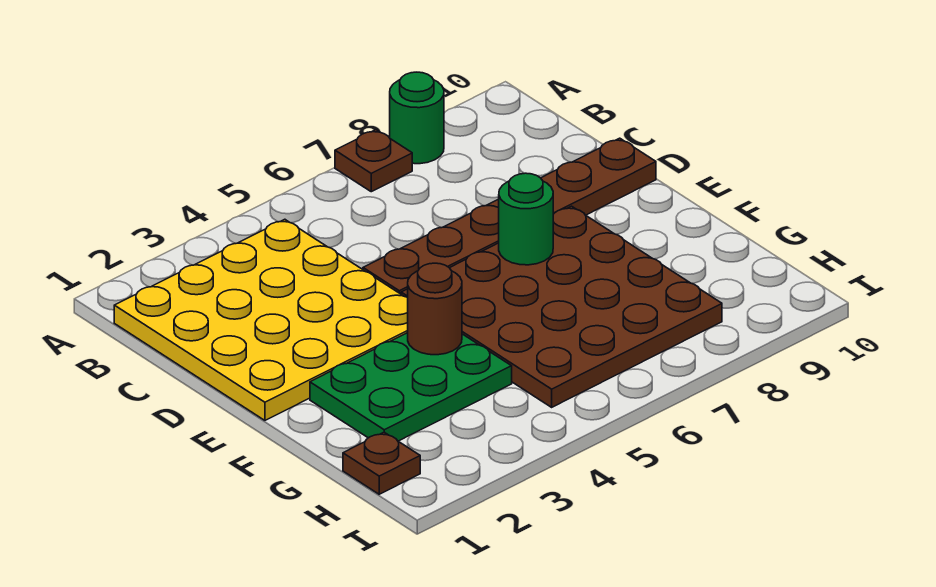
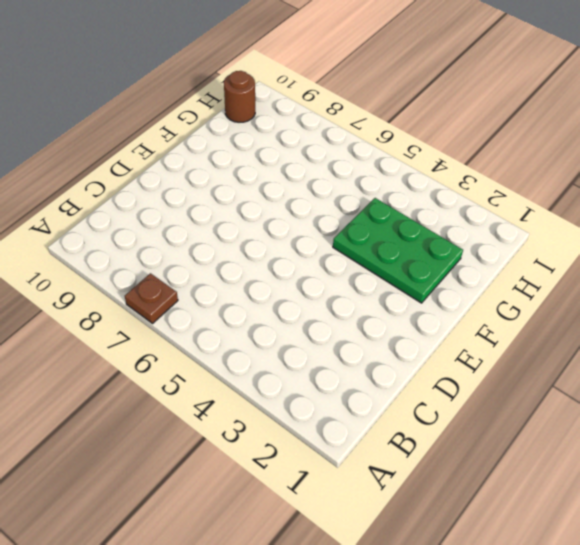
brown 1x1 round brick [224,71,255,122] -> brown 1x1 round brick moved to [408,263,462,355]
none -> green 1x1 round brick [390,72,444,164]
none -> yellow 4x4 plate [114,219,408,420]

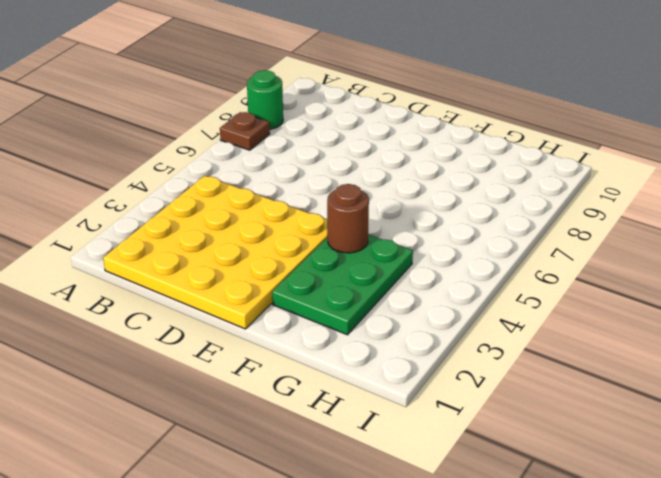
none -> brown 1x6 plate [363,138,656,294]
none -> brown 4x4 plate [401,206,722,407]

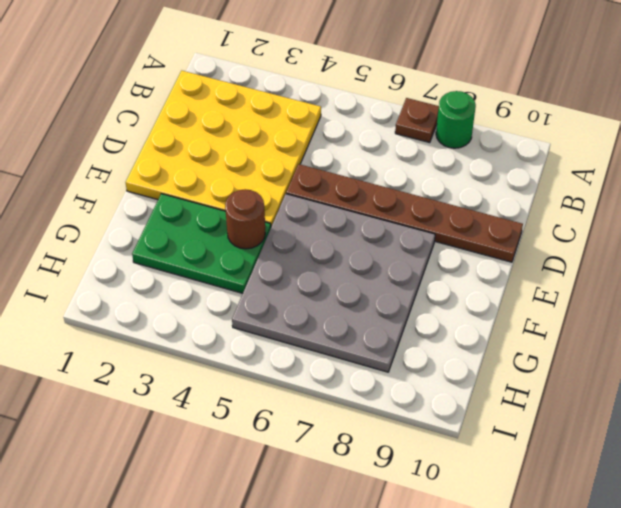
grey 4x4 plate [232,194,435,372] -> brown 4x4 plate [401,206,722,407]
none -> brown 1x1 plate [343,432,420,494]
none -> green 1x1 round brick [499,173,553,265]

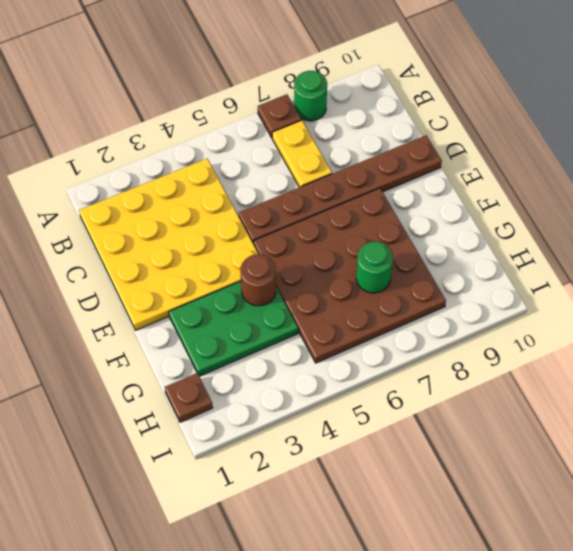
yellow 1x2 plate [272,120,332,187] -> none
green 1x1 round brick [356,242,393,293] -> green 1x1 round brick moved to [499,173,553,265]

